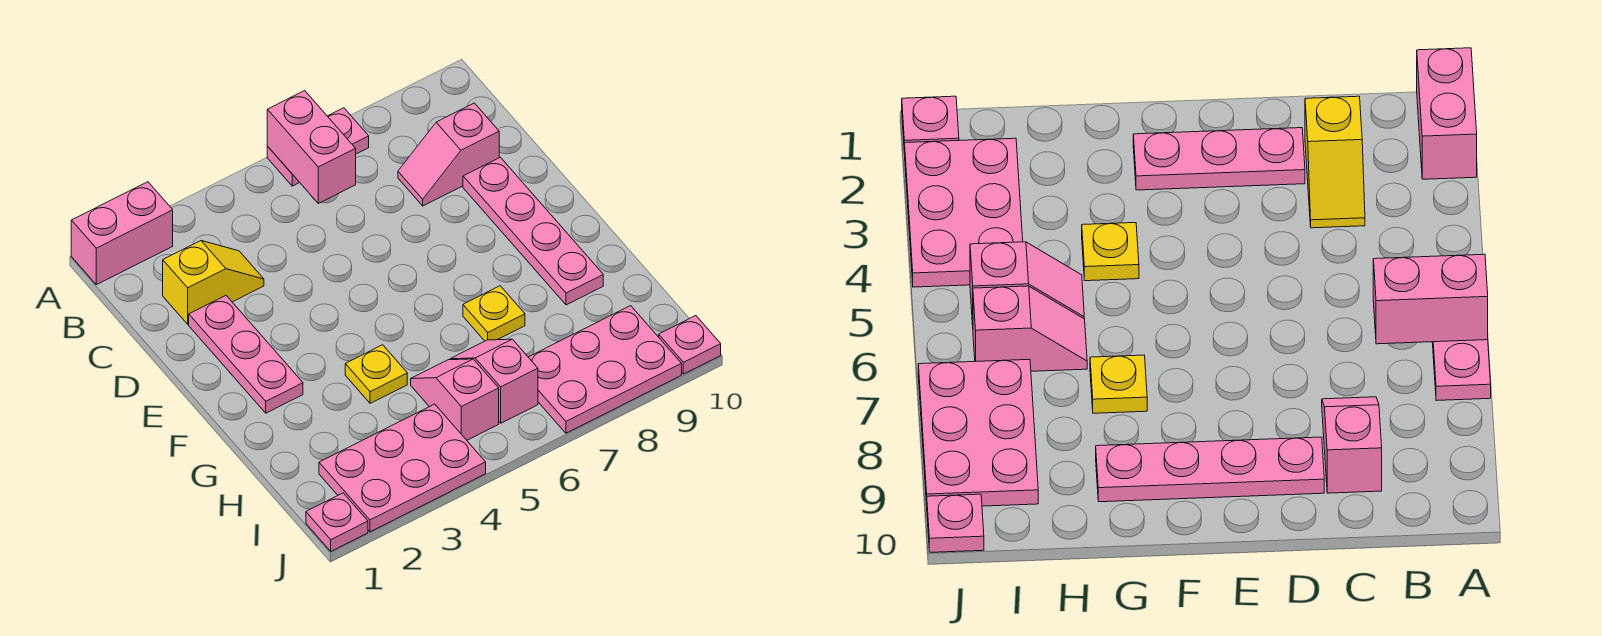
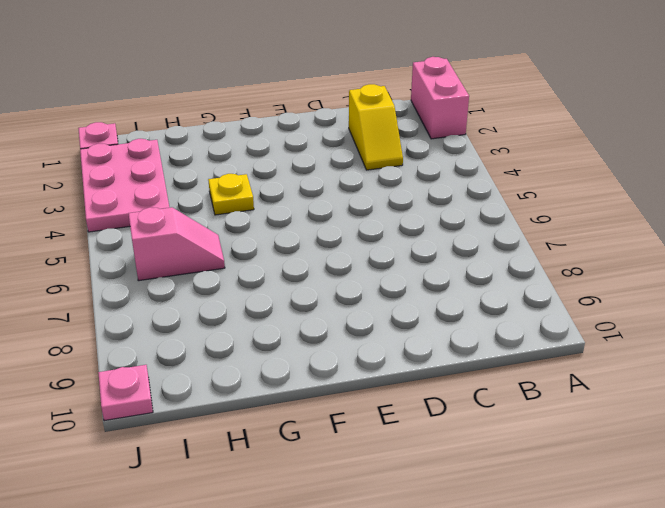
none -> pink 1x2 plate [267,108,369,186]
none -> pink 1x2 slope [398,103,499,206]
none -> pink 1x3 plate [189,296,303,413]

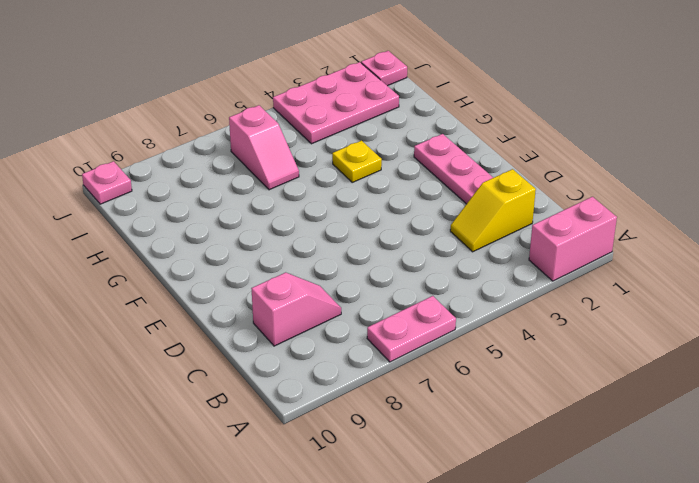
none -> pink 1x4 plate [463,157,603,305]
none -> yellow 1x1 plate [463,286,525,341]
none -> pink 1x2 slope [411,359,499,440]

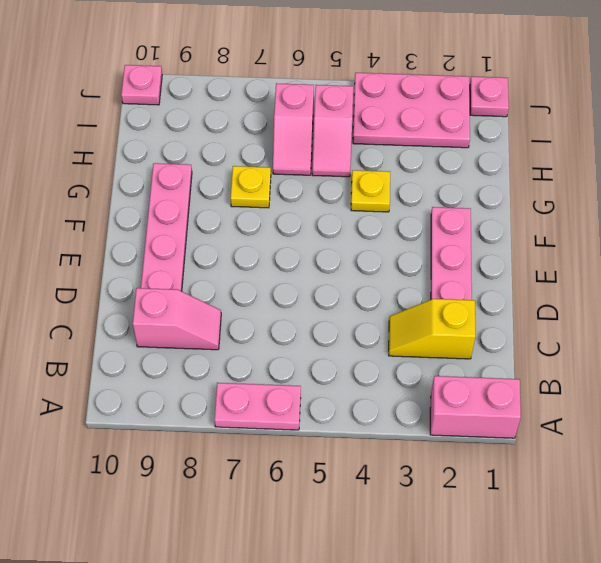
none -> pink 2x3 plate [529,306,682,433]
none -> pink 1x2 brick [267,91,356,203]

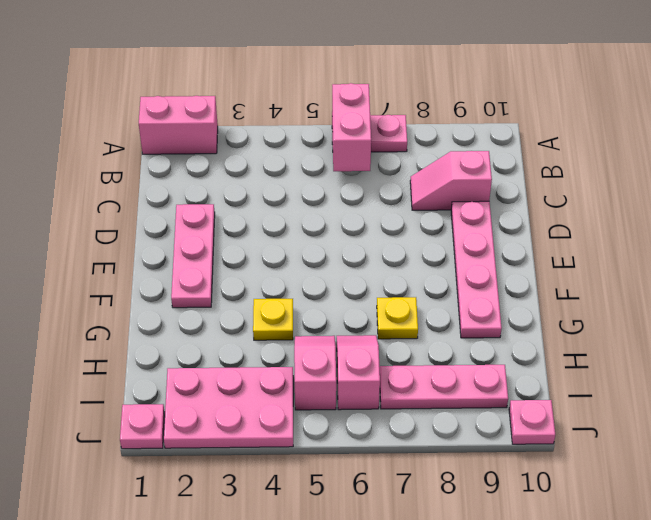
pink 1x3 plate [380,365,508,409] -> pink 2x3 plate [529,306,682,433]
none -> yellow 1x2 slope [163,241,264,324]

